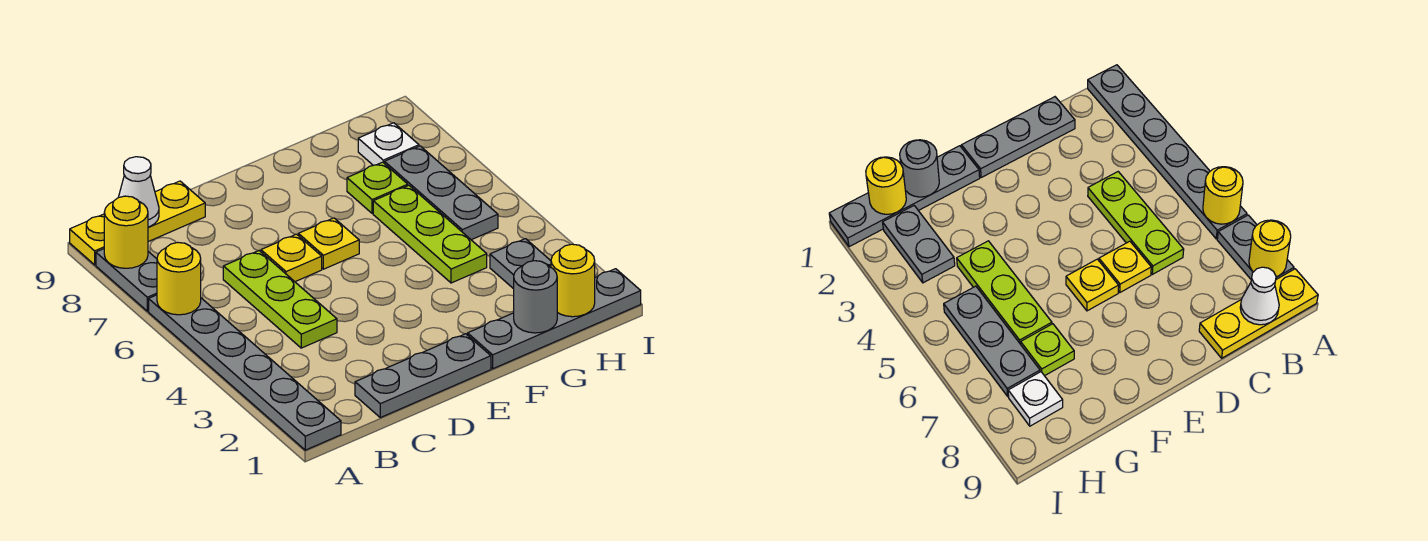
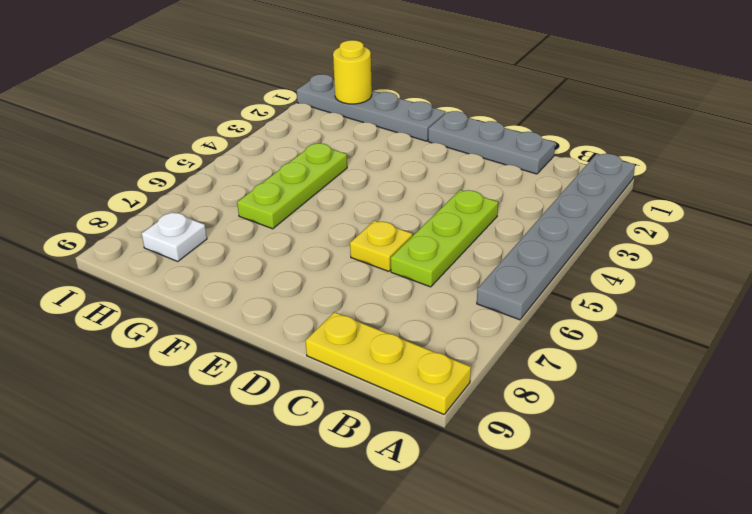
none -> grey 1x2 plate [96,249,157,311]
none -> yellow 1x1 plate [298,218,359,269]
none -> lime 1x1 plate [347,162,408,213]

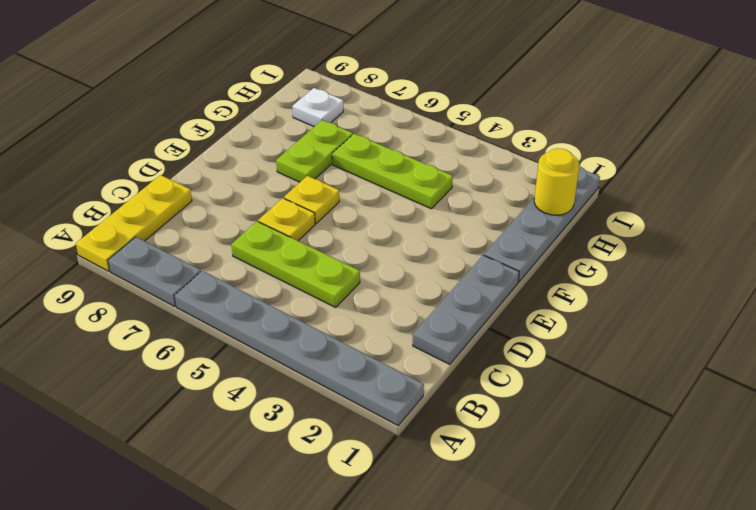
lime 1x2 plate [276,120,353,182] -> lime 1x1 plate [347,162,408,213]
none -> grey 1x2 plate [490,239,551,289]
none -> grey 1x3 plate [385,146,498,240]
none -> yellow 1x1 round brick [157,242,201,315]

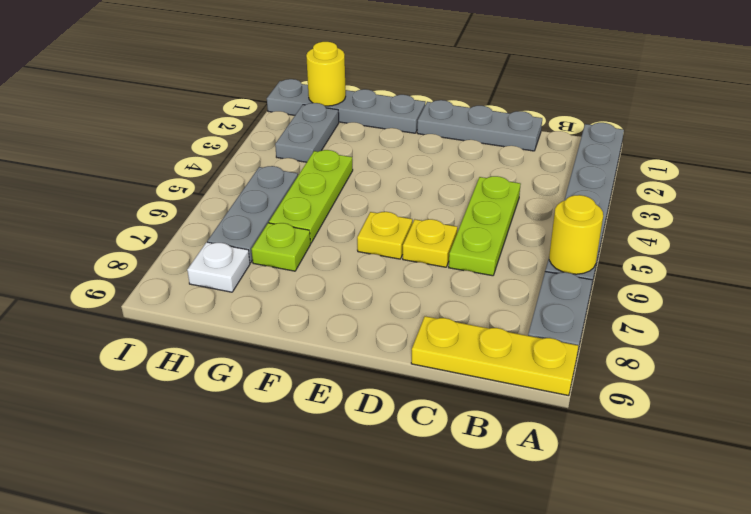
none -> yellow 1x1 round brick [104,196,148,268]
none -> white 1x1 cone [118,157,159,227]
none -> grey 1x1 round brick [514,261,557,333]

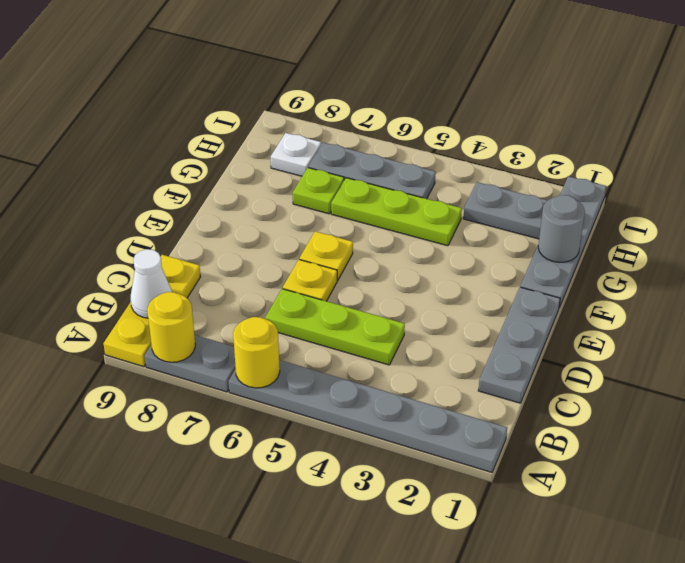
none -> yellow 1x1 round brick [551,244,595,317]

